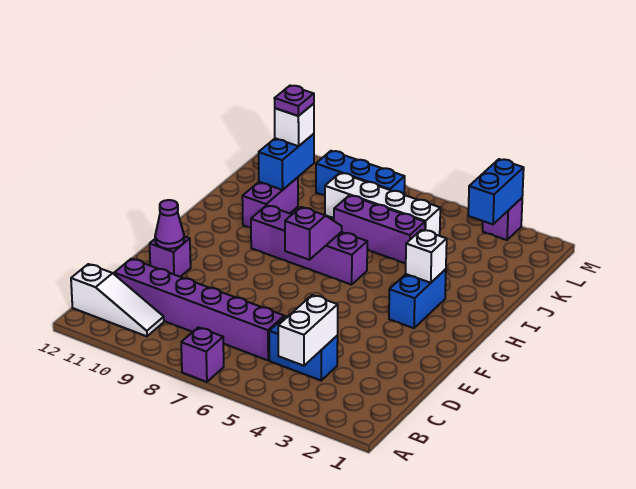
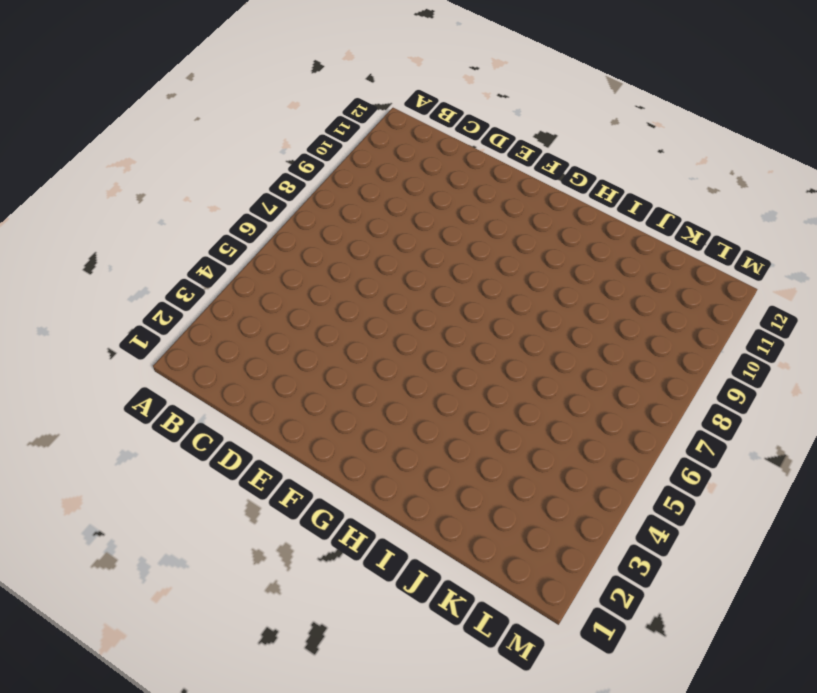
none -> purple 1x1 brick [181,327,224,382]
none -> white 1x3 slope [71,264,164,336]
none -> blue 1x2 brick [269,316,338,380]

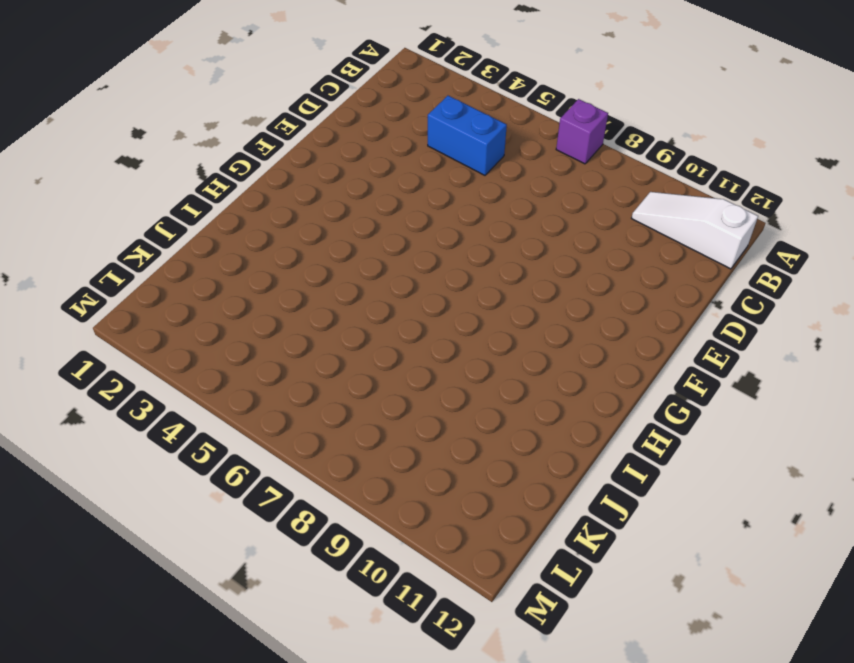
none -> purple 1x6 brick [114,259,284,360]
none -> purple 1x1 brick [150,236,191,277]
none -> blue 1x2 brick [389,269,446,328]

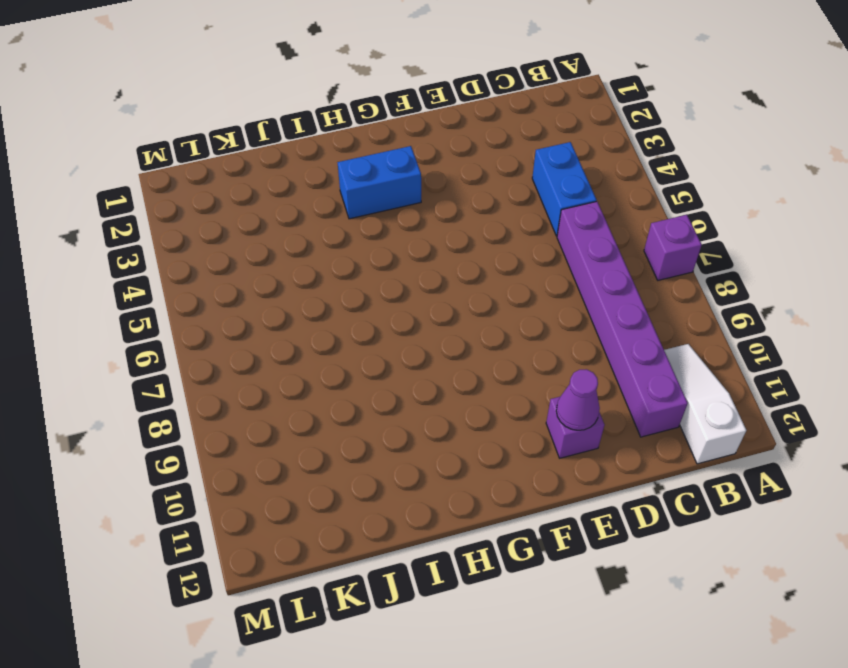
none -> purple 1x4 brick [251,205,367,285]
none -> purple 1x2 brick [242,177,298,228]
none -> purple 1x3 brick [334,195,425,264]

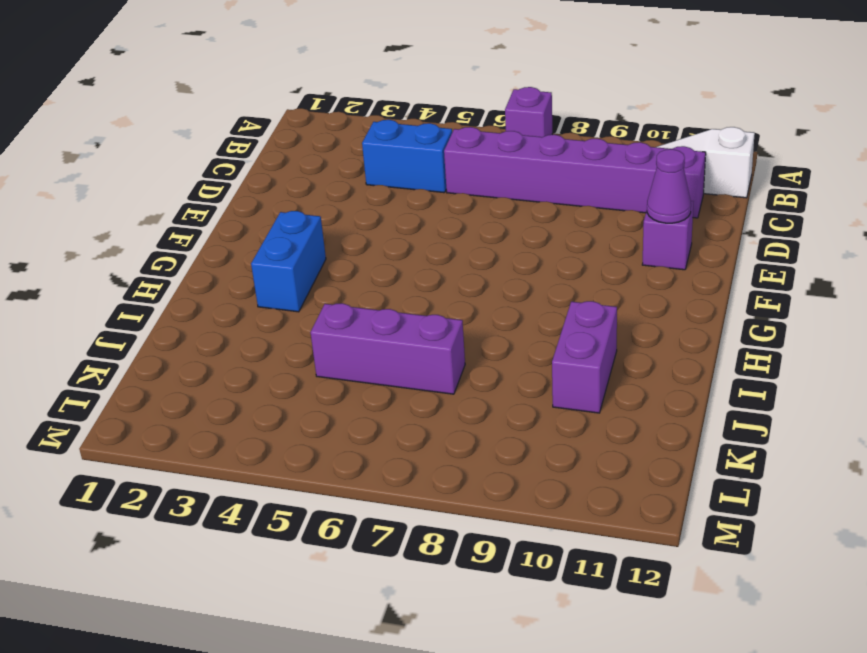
none -> purple 1x4 brick [251,205,367,285]
none -> white 1x4 brick [325,173,440,236]
none -> blue 1x3 brick [316,151,405,195]

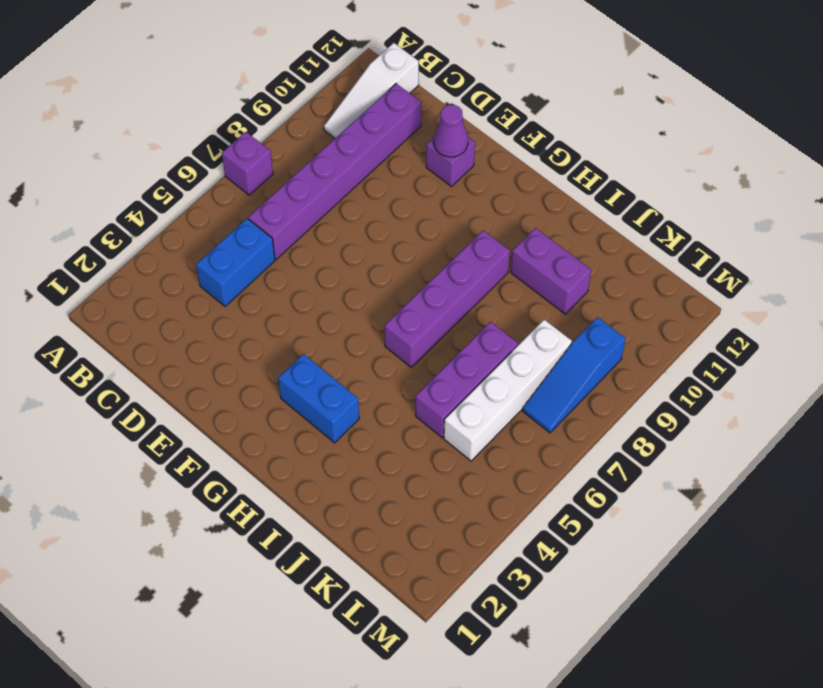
blue 1x3 slope [523,317,625,433] -> blue 1x3 brick [316,151,405,195]
none -> purple 1x1 brick [483,198,522,240]
none -> white 1x2 brick [278,295,338,366]
none -> purple 1x2 slope [285,207,342,260]

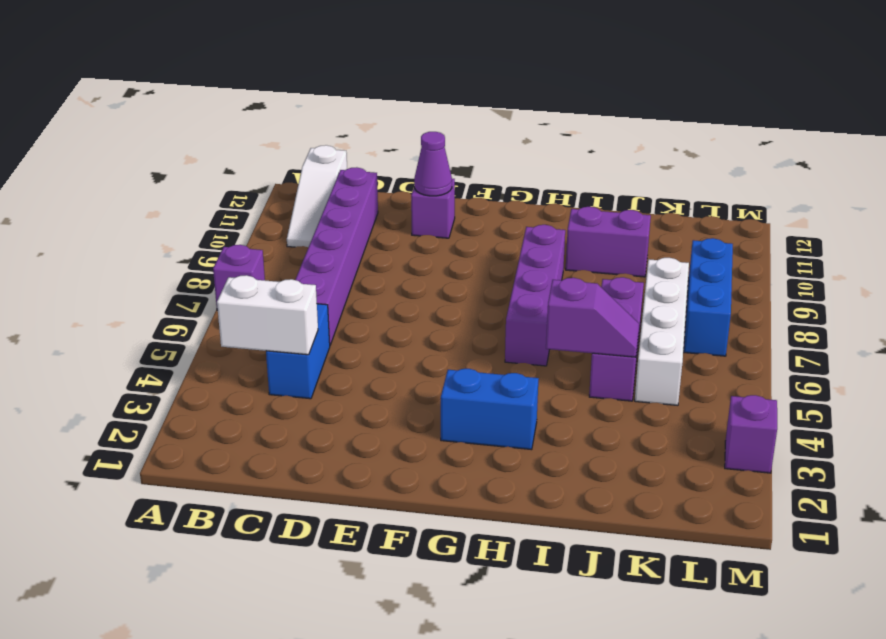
purple 1x2 slope [546,278,639,357] -> purple 1x2 slope moved to [285,207,342,260]
none -> white 1x1 brick [406,230,447,283]
none -> blue 1x2 brick [259,134,314,190]
none -> blue 1x2 brick [468,159,524,224]

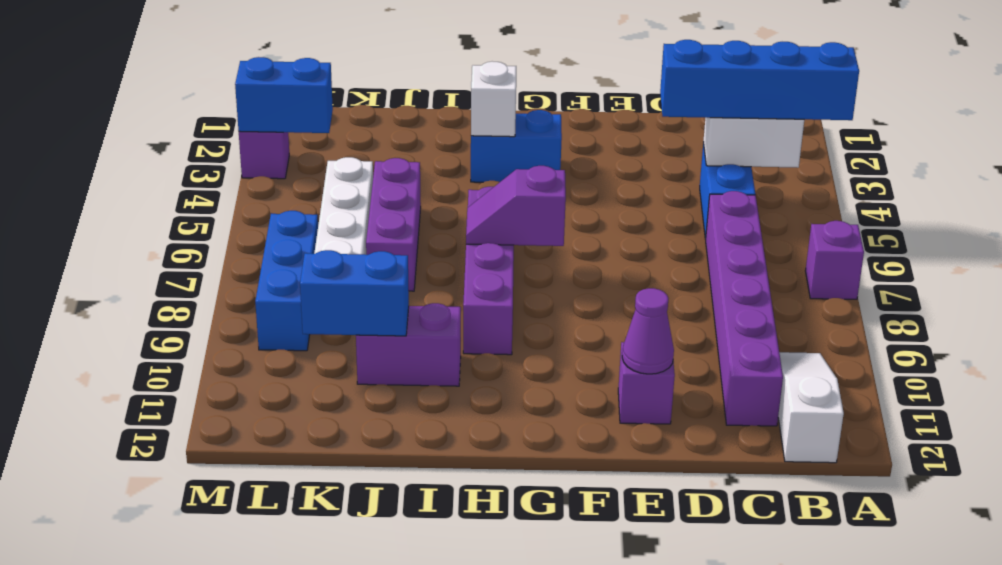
blue 1x4 brick [660,40,859,120] -> none
none -> white 1x1 brick [275,104,314,146]
none -> purple 1x1 plate [274,86,314,116]

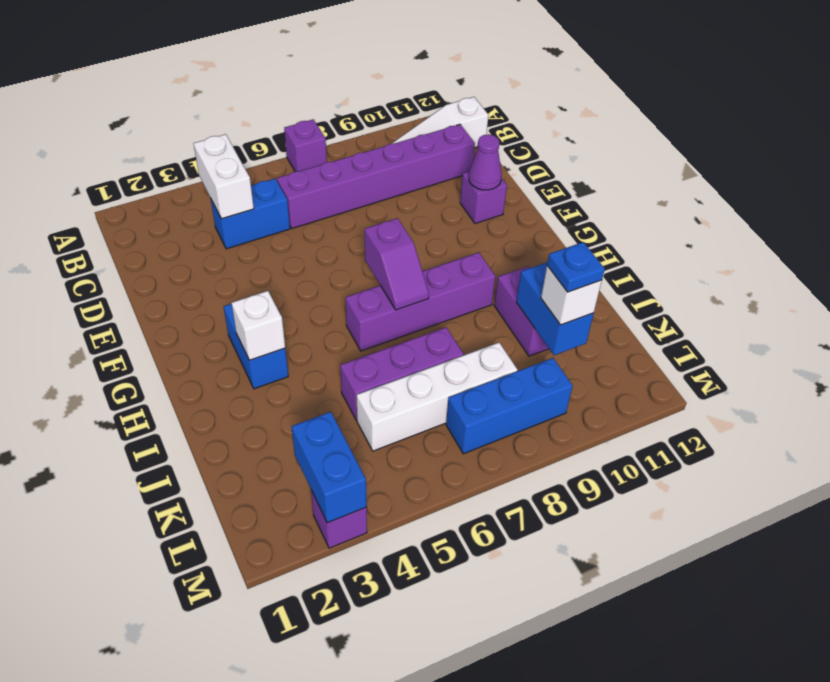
blue 1x1 plate [547,242,605,292] -> purple 1x1 plate [274,86,314,116]

